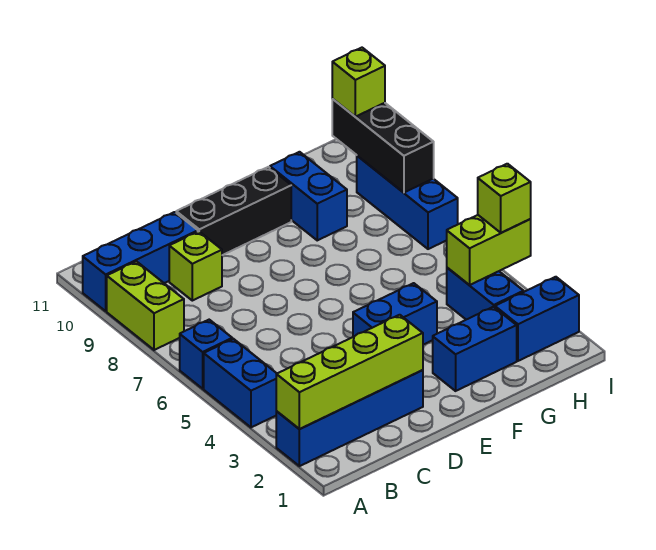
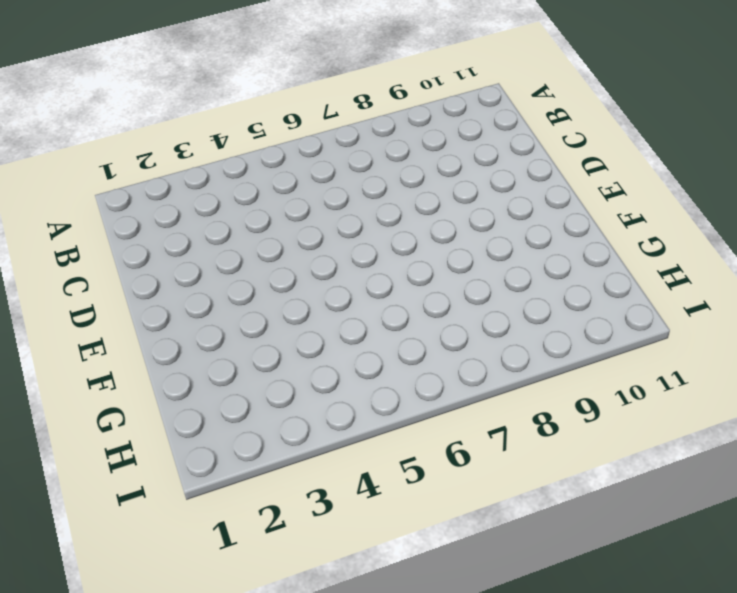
none -> blue 1x4 brick [276,370,423,466]
none -> blue 1x2 brick [204,339,277,427]
none -> blue 1x1 brick [180,320,232,389]

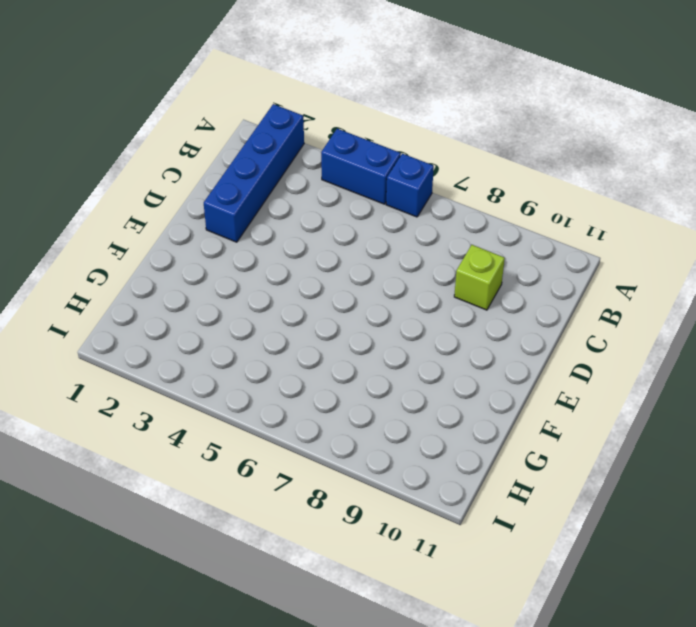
none -> lime 1x2 brick [107,261,184,350]
none -> blue 1x3 brick [83,212,198,311]
none -> black 1x3 brick [176,167,291,255]

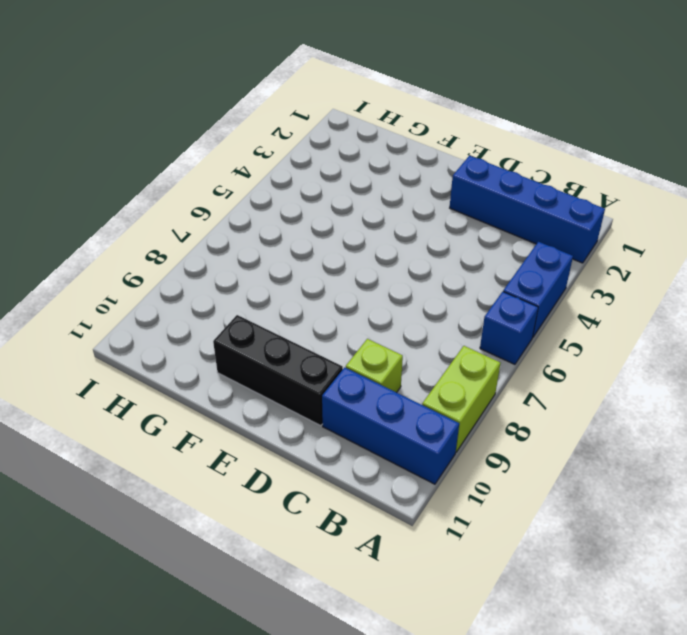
none -> blue 1x2 brick [353,283,437,345]
none -> blue 1x2 brick [433,307,517,391]
none -> blue 1x2 brick [270,152,347,240]

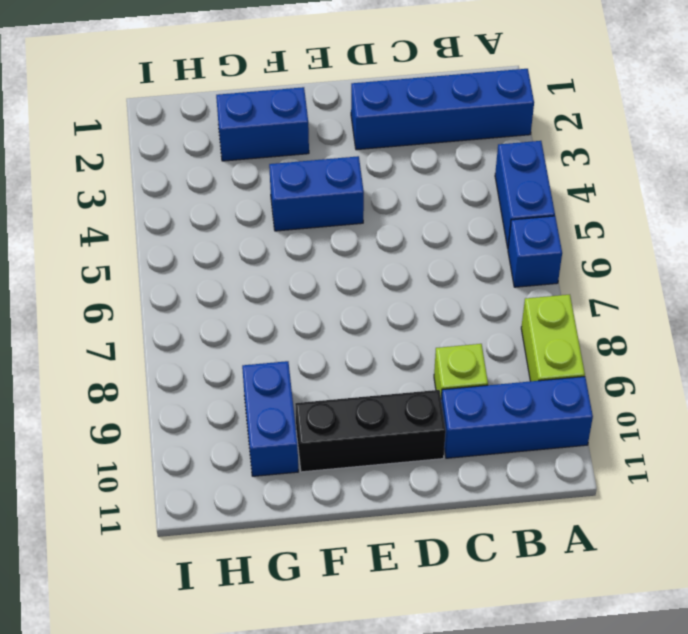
none -> blue 1x2 brick [495,277,579,361]
none -> blue 1x2 brick [447,268,524,320]
none -> blue 1x3 brick [357,156,458,249]

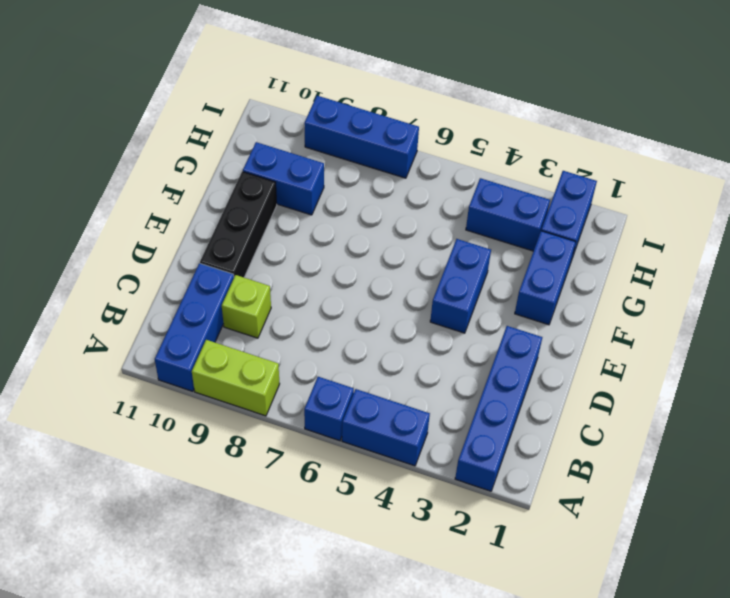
none -> lime 1x4 brick [276,315,423,429]
none -> lime 1x2 brick [447,215,531,285]
none -> black 1x3 brick [332,99,434,192]

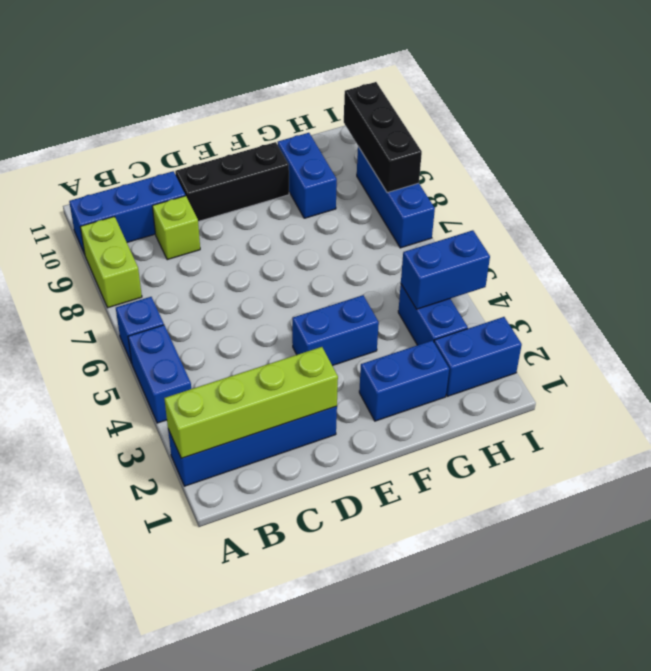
blue 1x2 brick [401,230,490,309] -> lime 1x2 brick [447,215,531,285]
none -> lime 1x1 brick [478,164,531,233]
none -> lime 1x1 brick [332,48,385,117]

